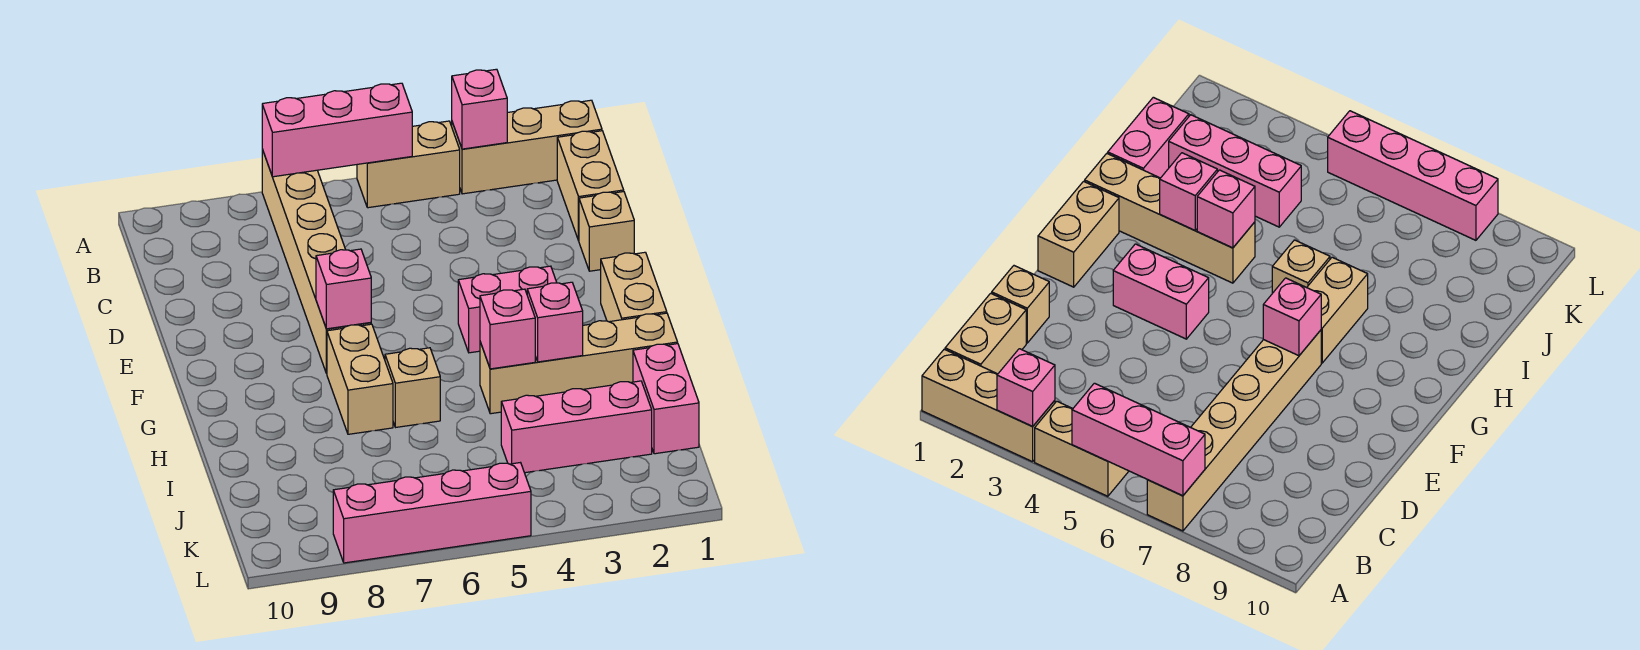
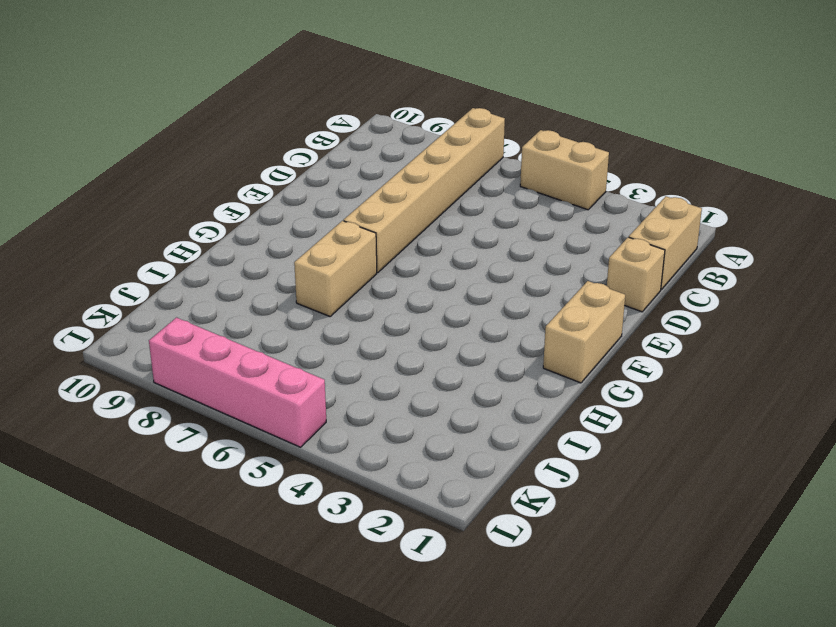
none -> tan 1x3 brick [452,100,602,194]
none -> pink 1x2 brick [458,266,557,353]
none -> tan 1x4 brick [480,313,678,414]

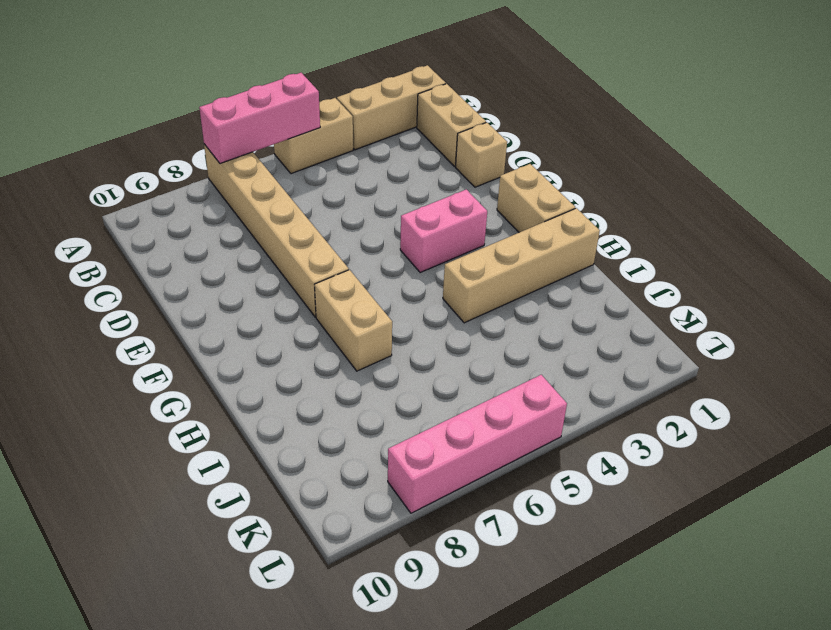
none -> tan 1x1 brick [385,348,440,427]
none -> pink 1x2 brick [633,344,699,454]
none -> pink 1x3 brick [501,381,652,473]

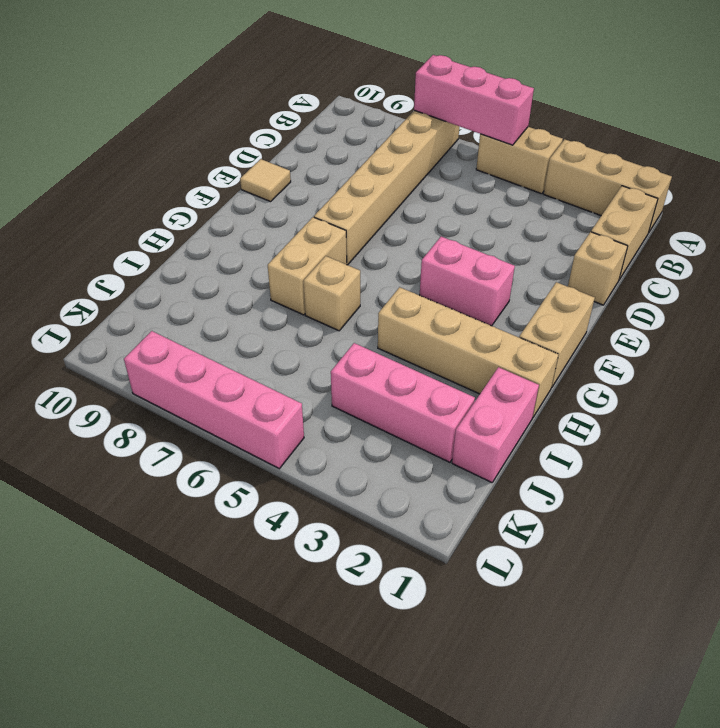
tan 1x1 tile [240,159,291,202] -> none
none -> pink 1x1 brick [452,69,507,149]
none -> pink 1x1 brick [316,249,371,329]
none -> pink 1x1 brick [527,282,583,362]

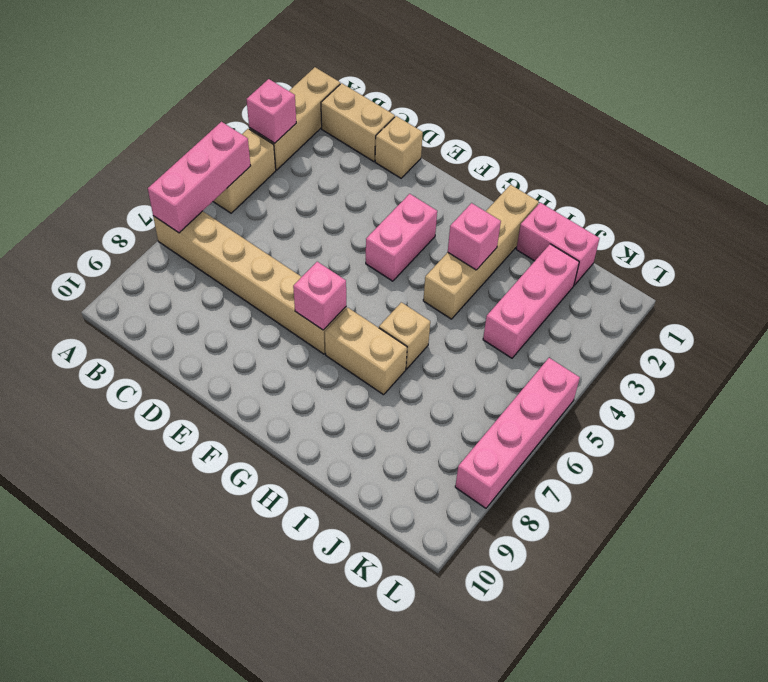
none -> tan 1x2 brick [601,252,667,322]
none -> pink 1x1 brick [480,289,535,369]

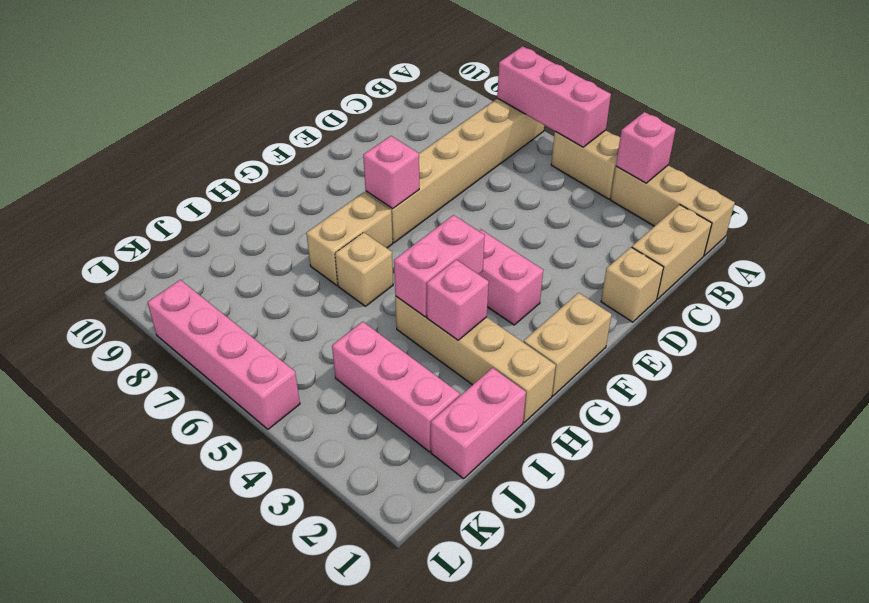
pink 1x2 brick [394,215,485,317] -> pink 1x1 brick [480,289,535,369]

